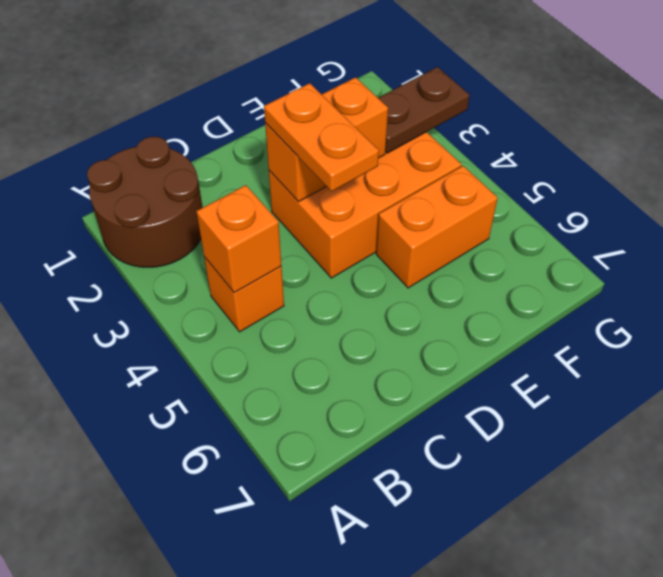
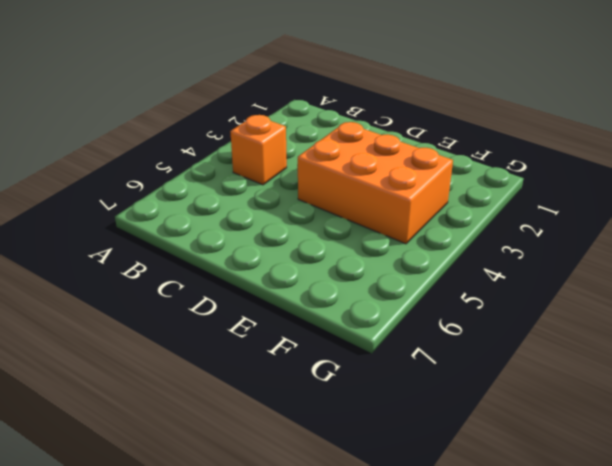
none -> brown 2x2 round brick [87,137,203,267]
none -> orange 1x2 brick [376,166,498,288]

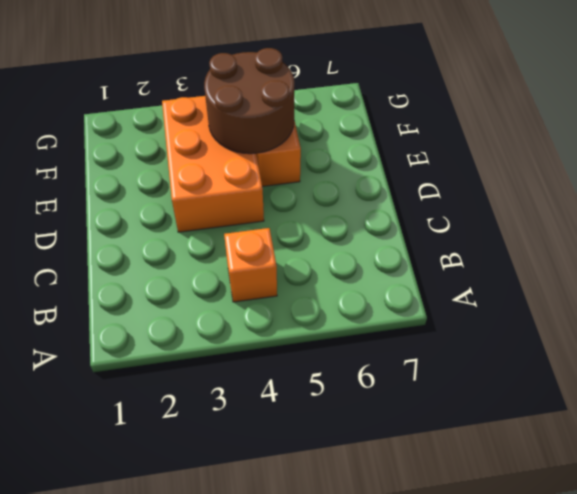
brown 2x2 round brick [204,48,294,154] -> brown 2x2 round brick moved to [87,137,203,267]
none -> orange 1x1 brick [196,185,281,293]
none -> orange 1x2 brick [265,77,388,202]

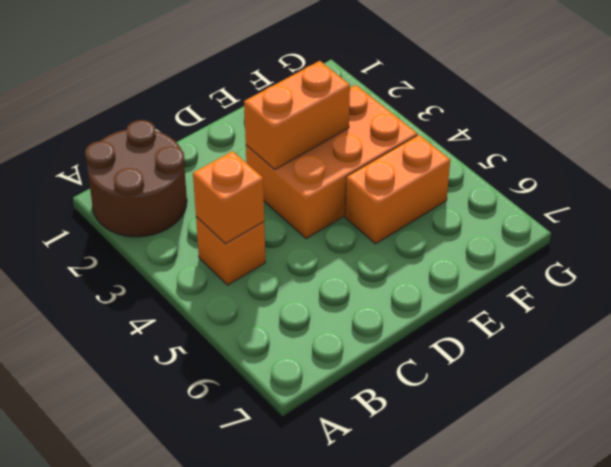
none -> brown 1x2 plate [378,67,470,153]
none -> orange 1x2 plate [264,83,379,191]

